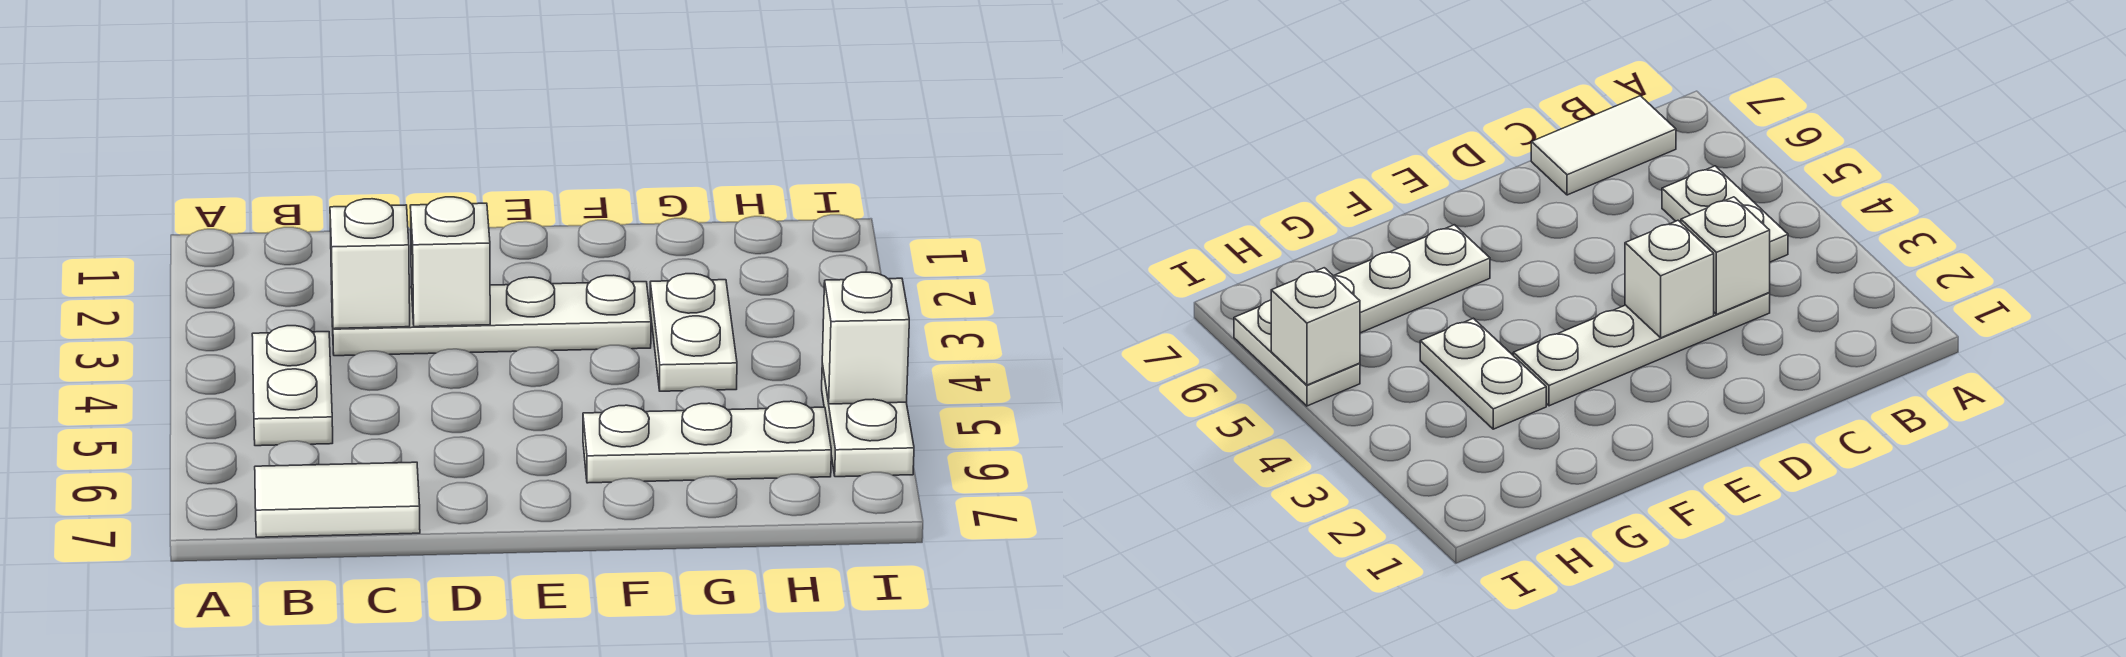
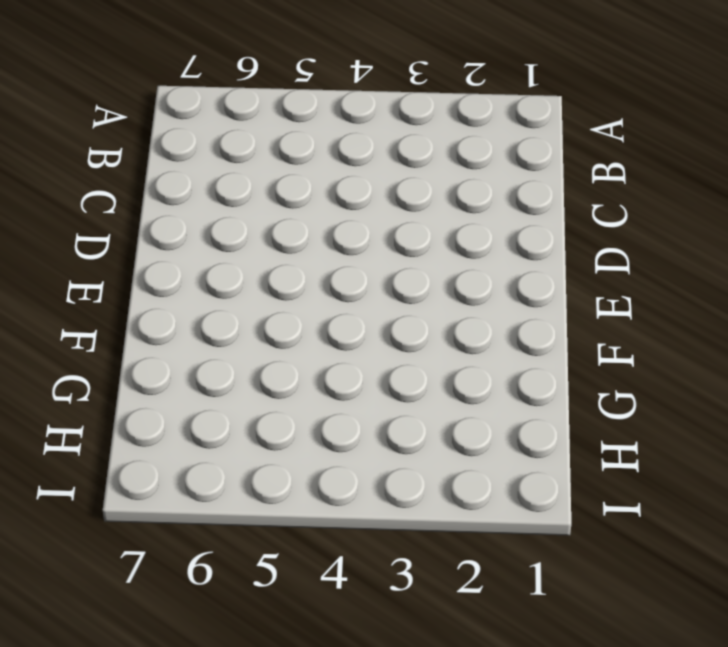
none -> white 1x2 plate [252,326,333,446]
none -> white 1x2 tile [255,462,420,537]

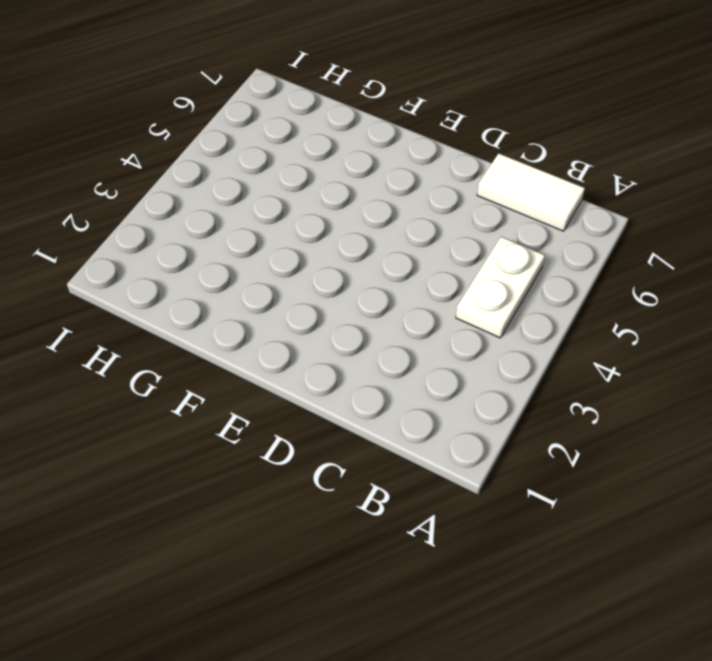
none -> white 1x4 plate [332,275,651,356]
none -> white 1x3 plate [583,401,831,483]

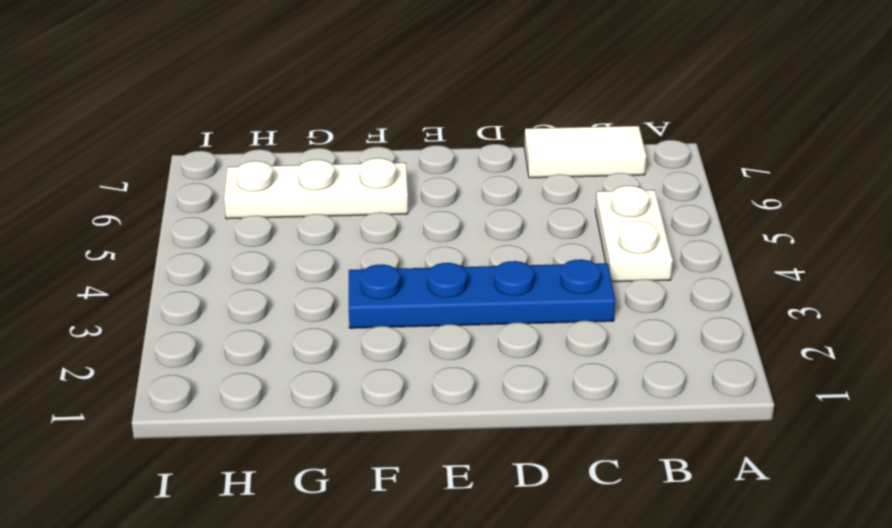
blue 1x4 plate [349,259,615,328] -> white 1x4 plate [332,275,651,356]
none -> white 1x2 plate [650,274,737,391]
none -> white 1x2 plate [822,365,914,477]

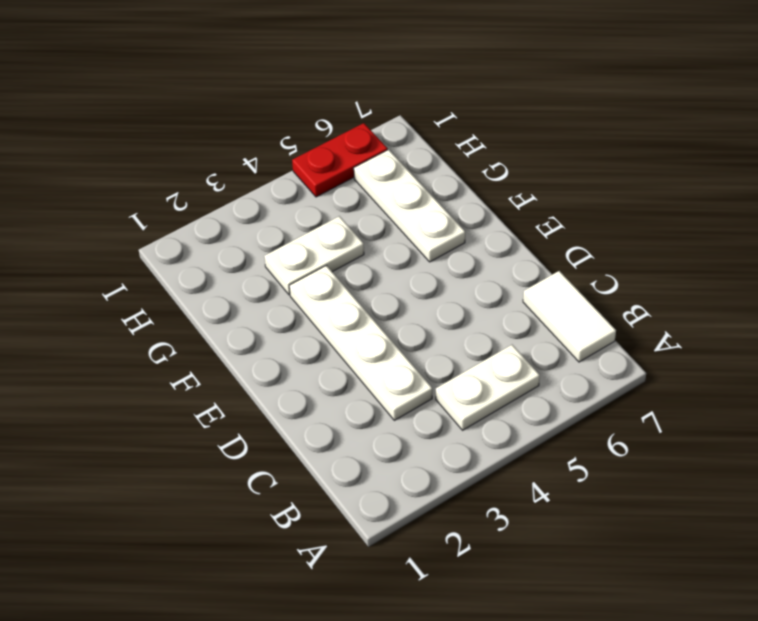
red 1x2 plate [292,123,388,197] -> white 1x2 plate [822,365,914,477]
none -> white 1x1 brick [330,199,410,329]
none -> white 1x1 brick [410,197,490,327]

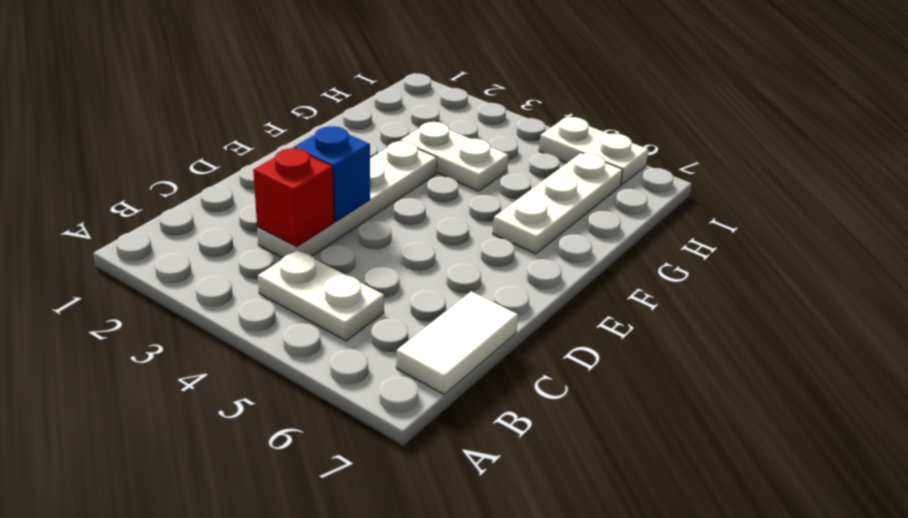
red 1x1 brick [253,148,334,247] -> white 1x1 brick [330,199,410,329]
blue 1x1 brick [294,126,370,222] -> white 1x1 brick [410,197,490,327]
none -> white 1x1 brick [822,272,909,404]

